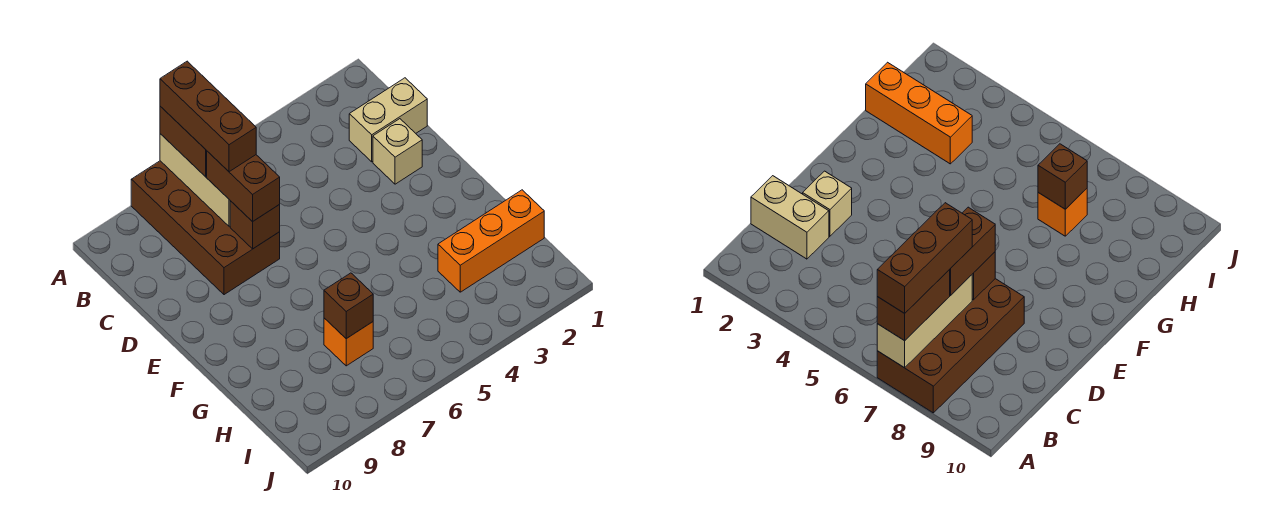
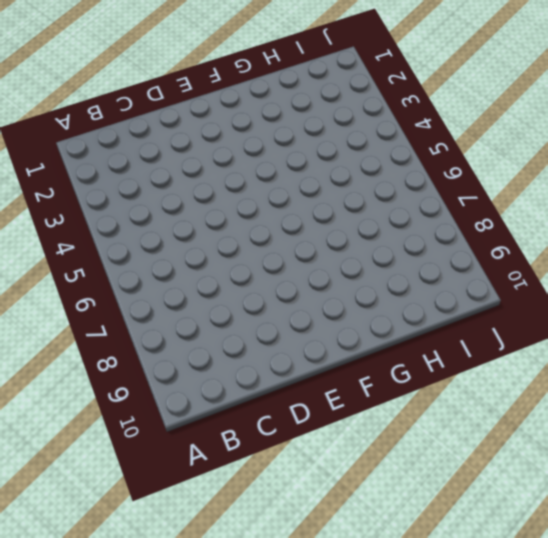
none -> brown 2x4 brick [131,161,280,295]
none -> tan 1x2 brick [349,78,427,162]

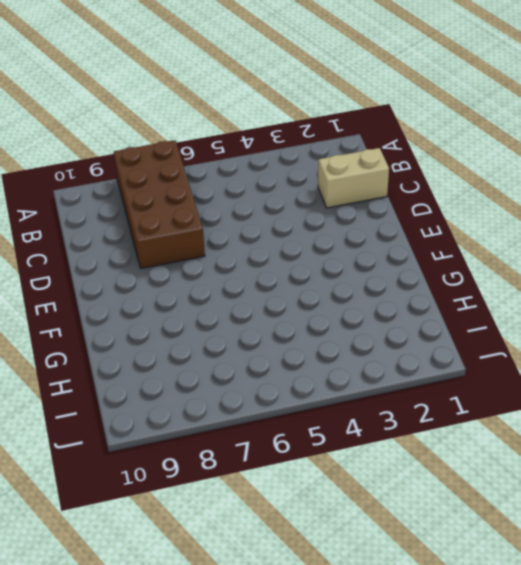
none -> tan 1x1 brick [373,119,422,184]
none -> orange 1x3 brick [438,190,544,292]

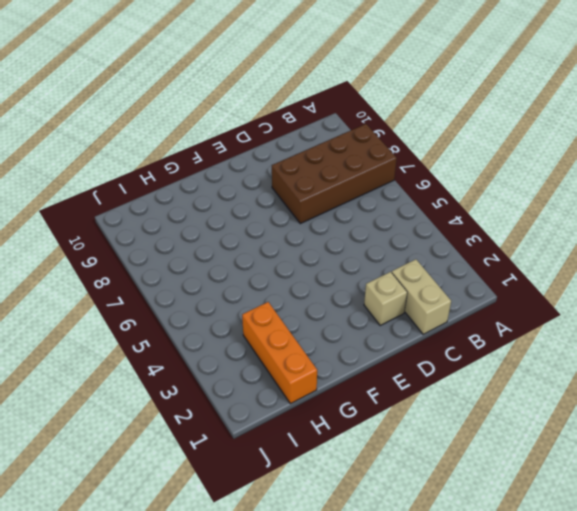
none -> orange 1x1 brick [324,318,373,366]
none -> tan 1x3 brick [160,134,230,226]

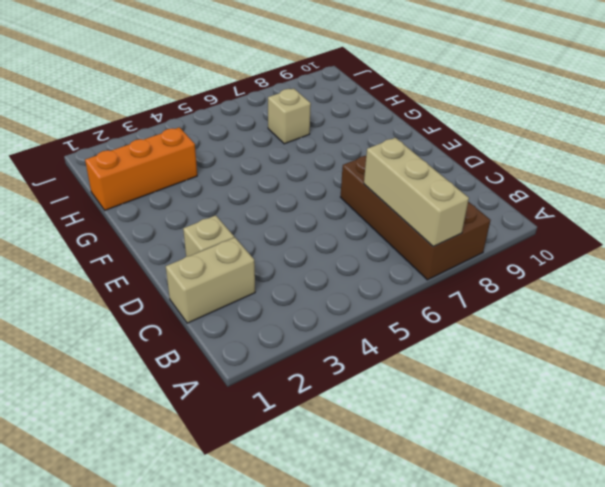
tan 1x1 brick [268,88,311,144] -> orange 1x1 brick [324,318,373,366]
none -> brown 1x1 brick [230,201,280,249]
none -> brown 1x1 brick [324,273,373,339]

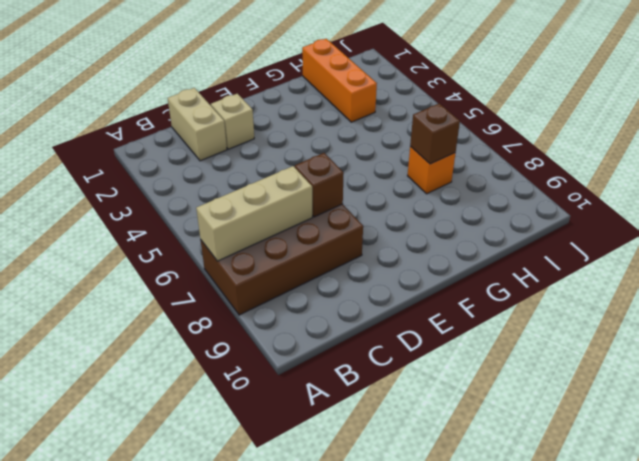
none -> brown 1x2 brick [160,106,207,177]
none -> brown 1x2 brick [207,151,280,222]

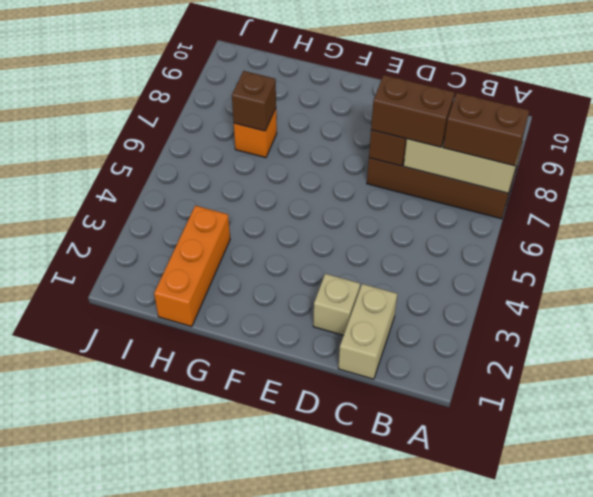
none -> brown 1x3 brick [160,61,256,172]

